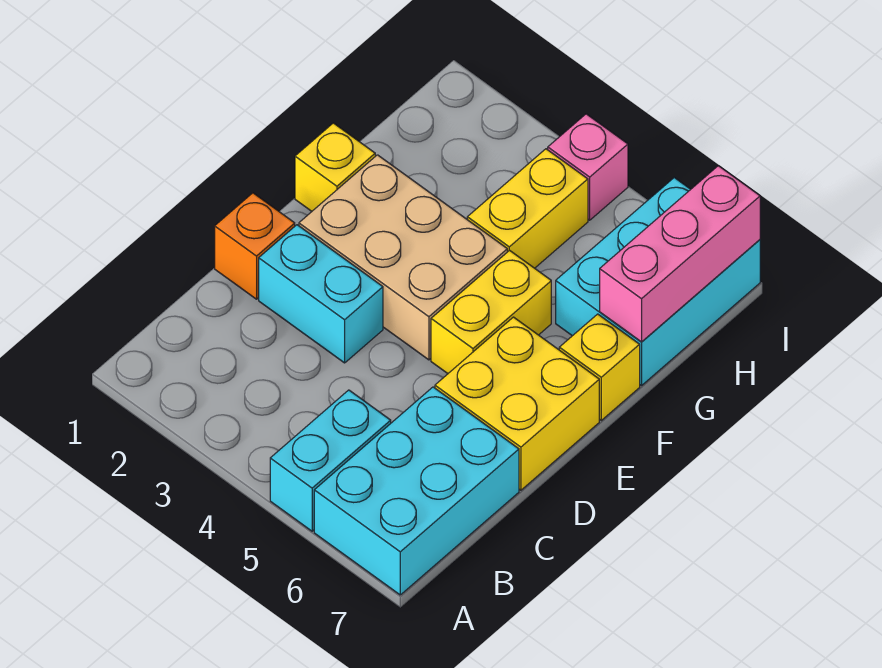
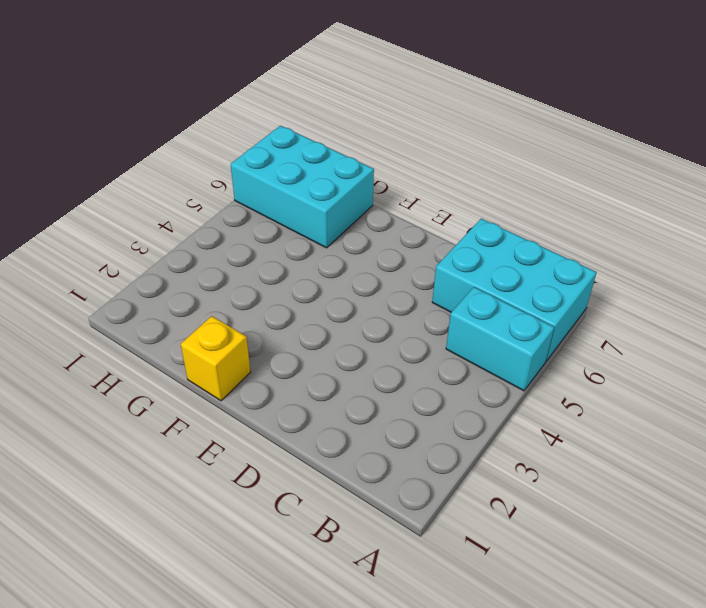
none -> orange 1x1 brick [215,193,295,299]
none -> cyan 1x2 brick [259,225,383,363]
none -> yellow 2x2 brick [435,317,599,490]

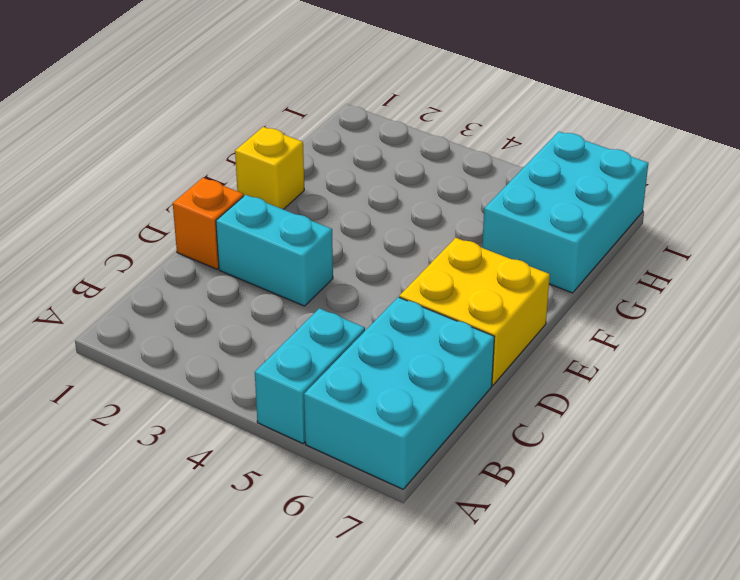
none -> tan 2x3 brick [299,155,507,360]
none -> yellow 1x2 brick [431,250,551,374]
none -> yellow 1x1 brick [559,314,640,420]

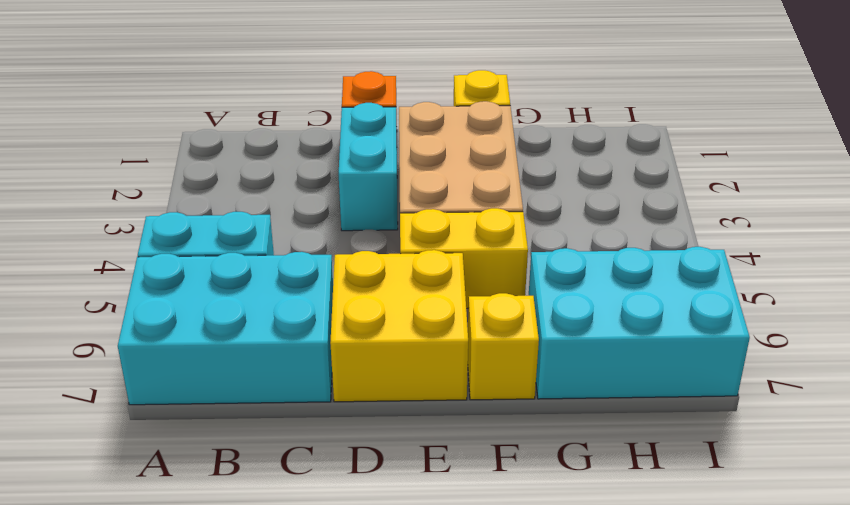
none -> yellow 1x2 brick [467,149,588,268]
none -> pink 1x1 brick [548,114,628,220]
none -> pink 1x3 brick [600,166,760,342]

